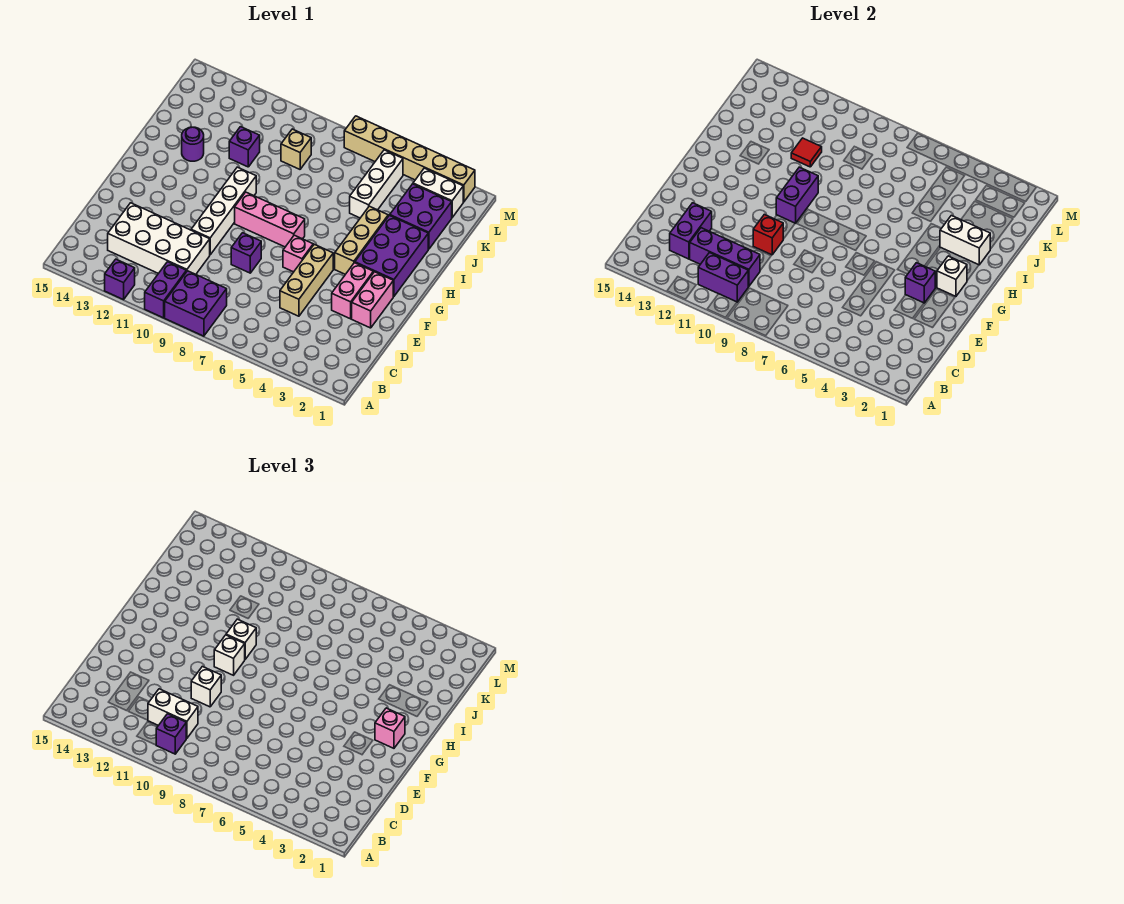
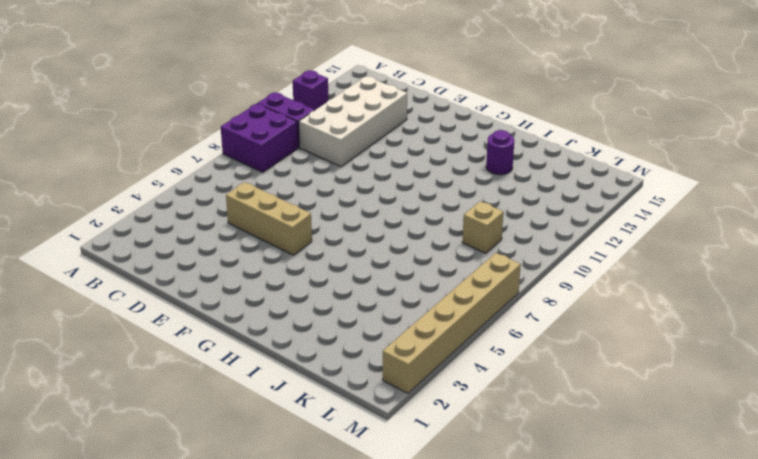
none -> pink 1x2 brick [352,272,393,328]
none -> pink 1x2 brick [332,263,373,319]
none -> purple 1x1 brick [231,233,261,273]
none -> white 1x4 brick [191,167,256,255]

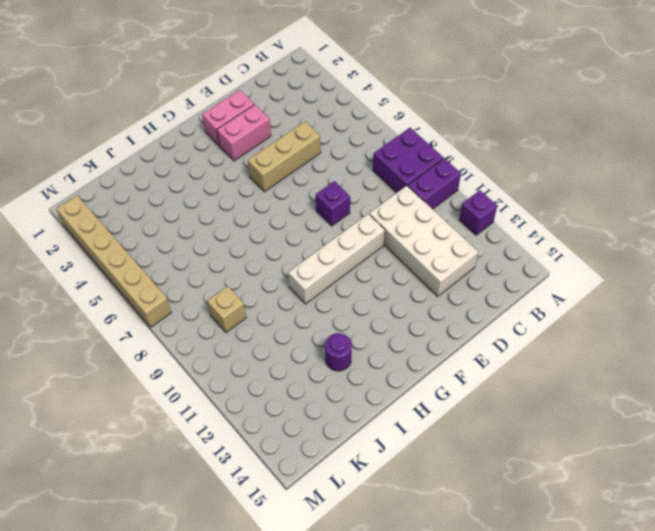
none -> pink 1x1 brick [283,235,313,272]
none -> purple 2x3 brick [355,215,428,296]
none -> tan 1x3 brick [335,206,388,274]
none -> pink 1x3 brick [235,192,305,247]

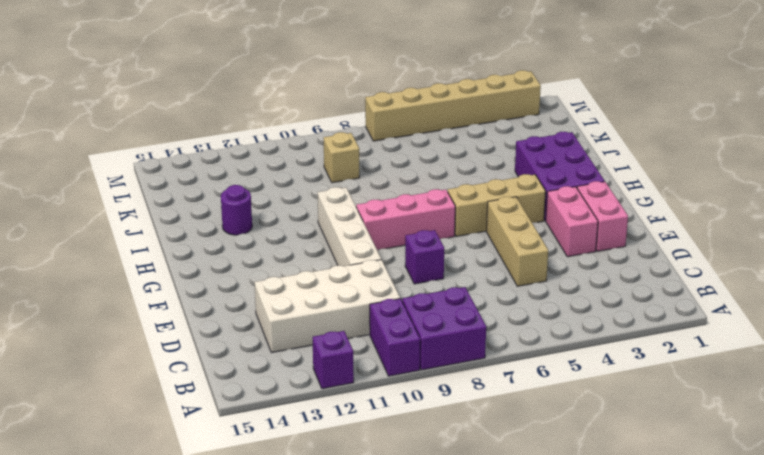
tan 1x3 brick [447,174,546,236] -> tan 1x3 brick turned to [335,206,388,274]
none -> pink 1x1 brick [283,235,313,272]
none -> purple 2x2 brick [390,184,452,249]
none -> white 1x3 brick [350,150,403,218]
none -> purple 1x1 brick [229,127,260,167]

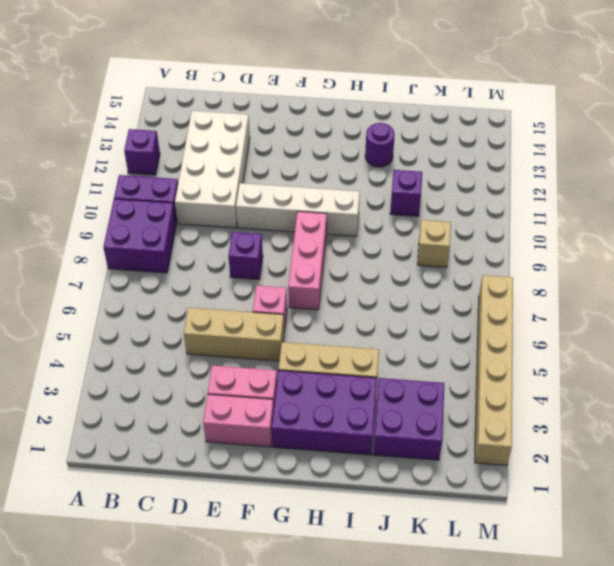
none -> white 1x3 brick [350,150,403,218]
none -> white 1x2 brick [413,168,463,217]
none -> purple 1x2 brick [698,253,748,302]
none -> purple 1x3 brick [690,228,760,286]

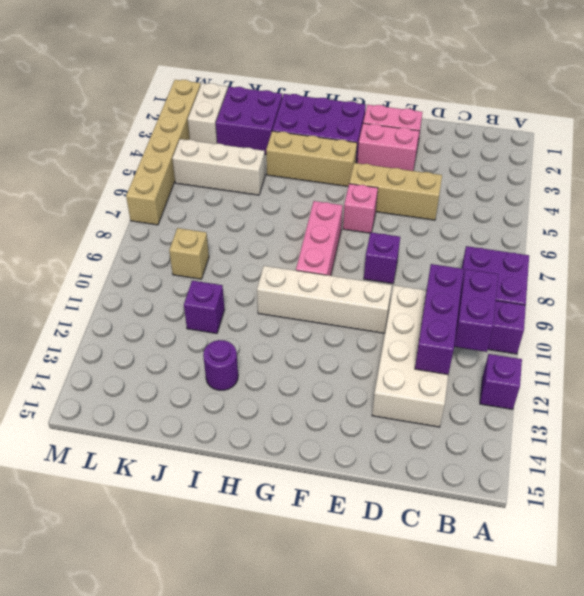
none -> purple 1x2 brick [670,203,712,259]
none -> red 1x1 brick [753,214,783,255]
none -> purple 1x1 brick [905,263,935,303]
none -> white 1x1 brick [937,256,967,296]

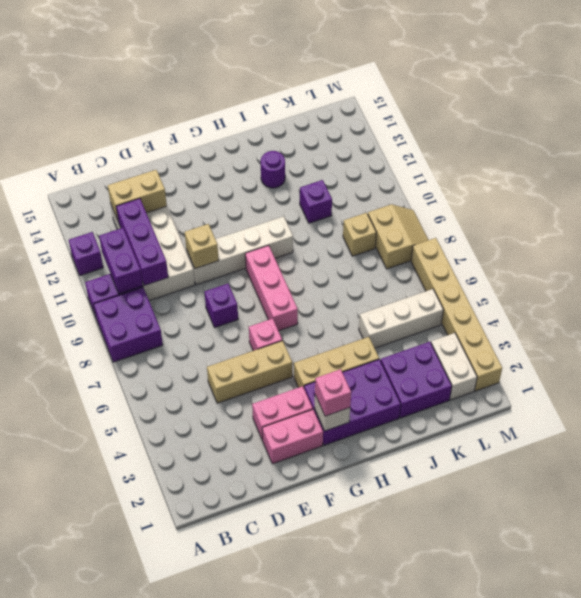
tan 1x2 brick [108,170,167,220] -> purple 1x2 brick [670,203,712,259]
tan 1x1 brick [185,224,219,269] -> red 1x1 brick [753,214,783,255]
tan 2x2 slope [368,204,428,269] -> none
none -> purple 1x1 brick [905,263,935,303]
none -> purple 1x2 brick [776,167,818,223]
none -> white 1x2 brick [940,215,990,265]
none -> red 1x1 tile [791,138,822,167]

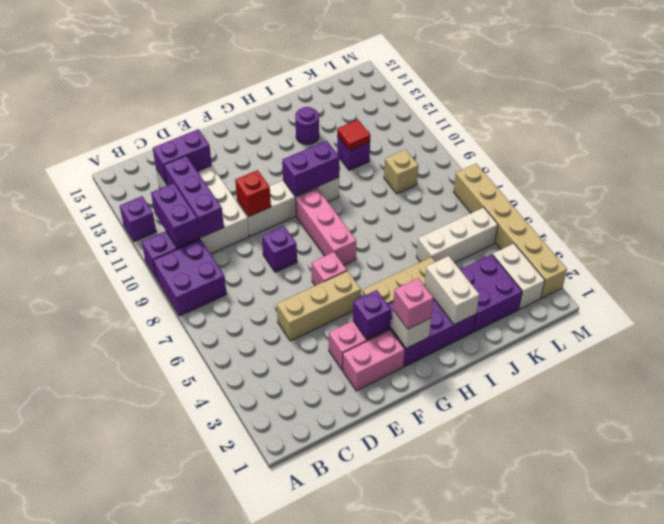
none -> purple 1x1 brick [156,714,186,754]
none -> white 1x2 brick [148,689,198,738]
none -> white 1x1 brick [191,666,221,707]
none -> white 1x1 brick [214,635,245,675]

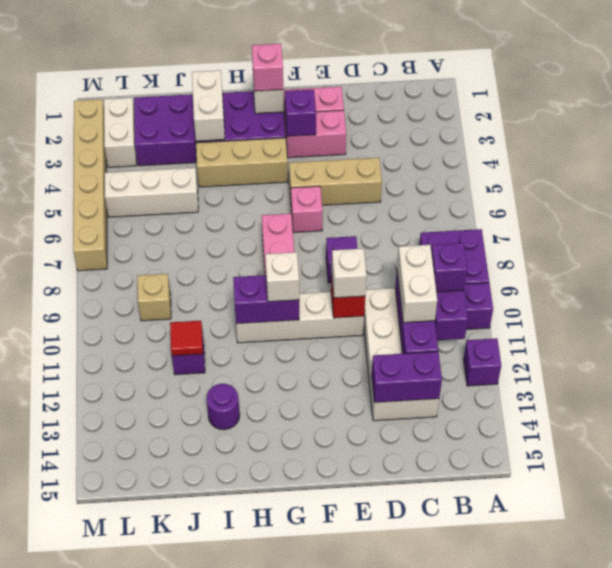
none -> white 1x1 brick [226,619,256,659]

